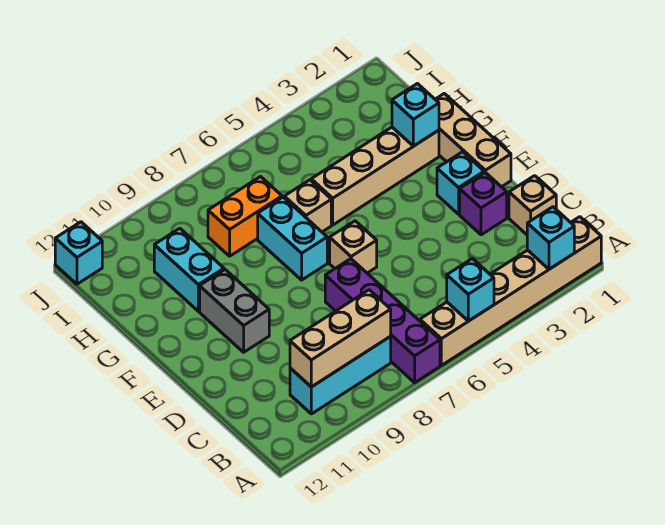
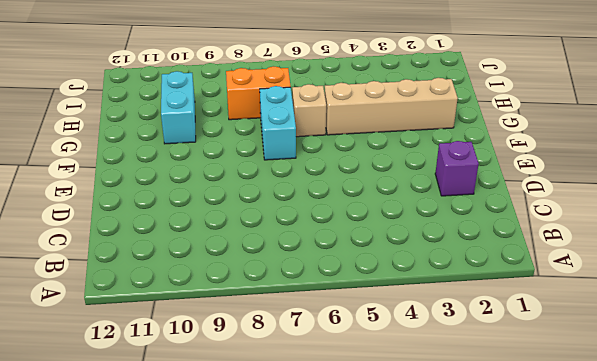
none -> tan 1x6 brick [420,217,601,365]
none -> purple 1x4 brick [325,259,440,383]
none -> cyan 1x3 brick [290,336,391,414]

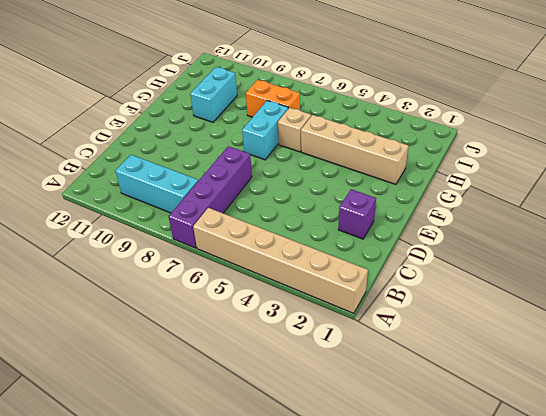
none -> tan 1x1 brick [509,176,556,235]
none -> tan 1x3 brick [435,94,511,187]
none -> cyan 1x1 brick [437,152,484,214]

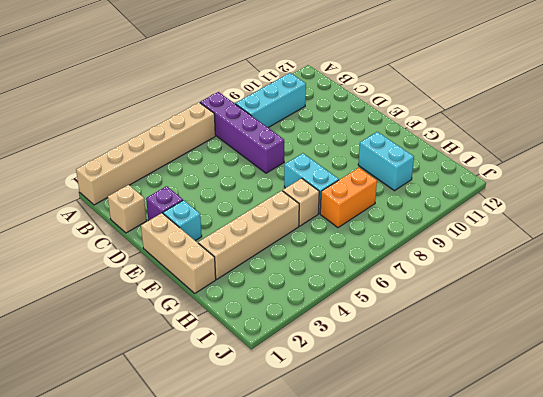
none -> tan 1x1 brick [330,221,377,273]
none -> grey 1x2 brick [200,270,269,352]
none -> cyan 1x1 brick [55,222,102,284]

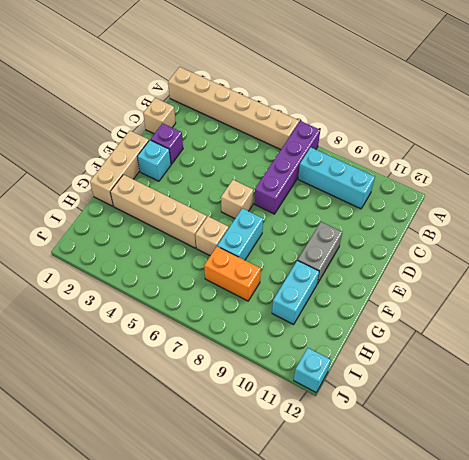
none -> cyan 1x1 brick [527,207,574,269]
none -> cyan 1x1 brick [447,259,494,321]
none -> tan 1x3 brick [290,290,391,387]

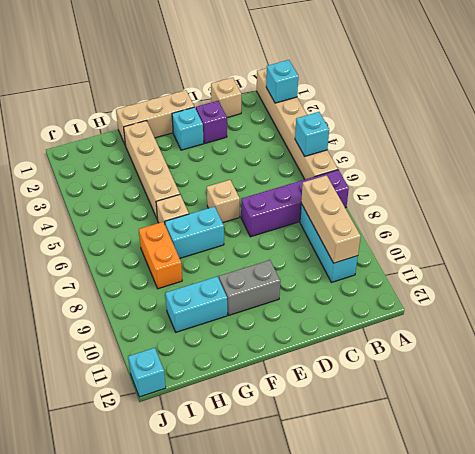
none -> cyan 1x1 brick [392,84,439,146]

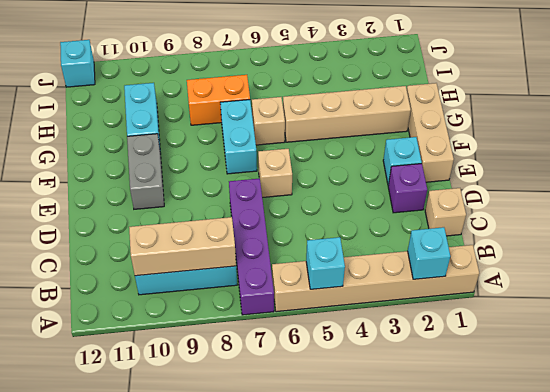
none -> cyan 1x1 brick [392,84,439,146]

